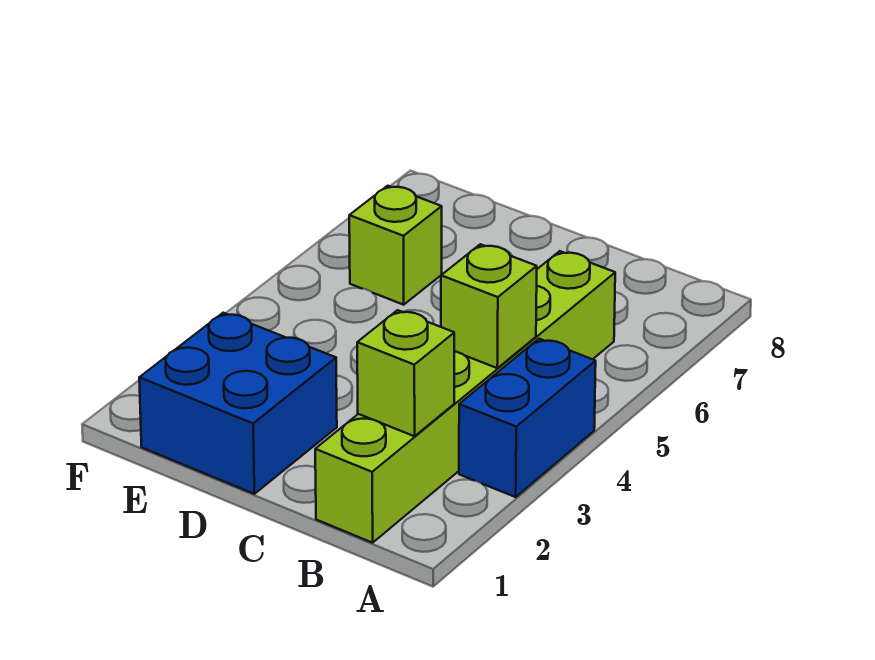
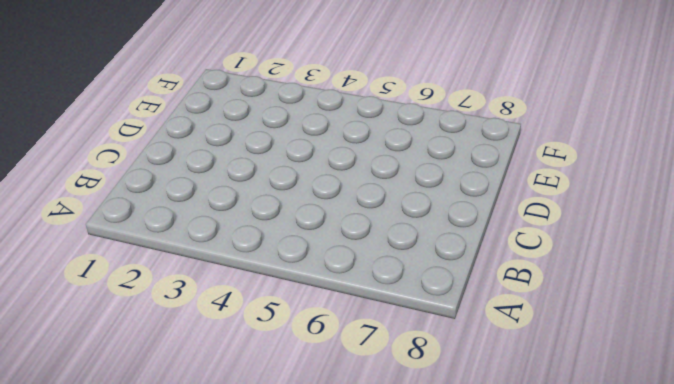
none -> blue 1x2 brick [459,339,596,497]
none -> lime 1x6 brick [315,251,615,543]

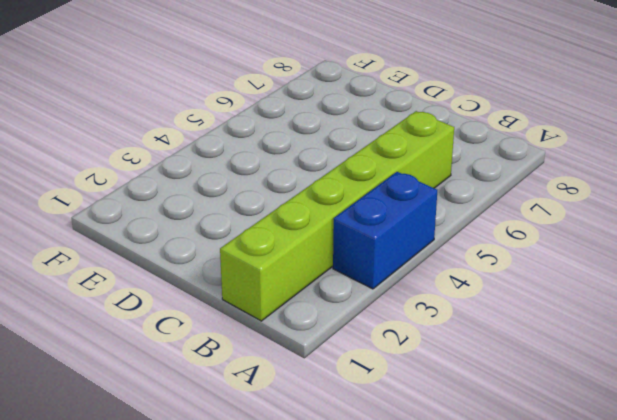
none -> blue 2x2 brick [139,313,337,494]
none -> lime 1x1 brick [349,186,442,305]

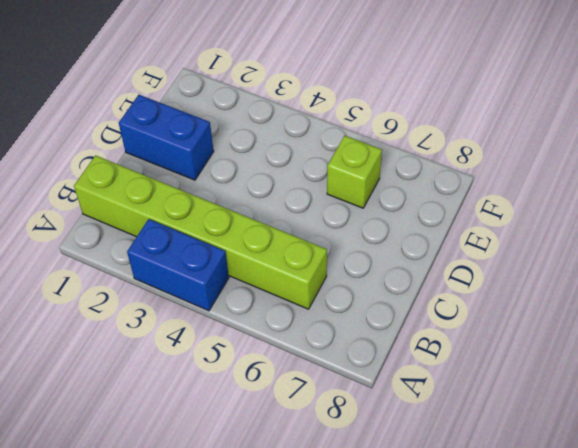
blue 1x2 brick [119,95,214,180] -> blue 2x2 brick [139,313,337,494]
none -> lime 1x1 brick [357,310,454,436]
none -> lime 1x1 brick [441,244,537,368]

